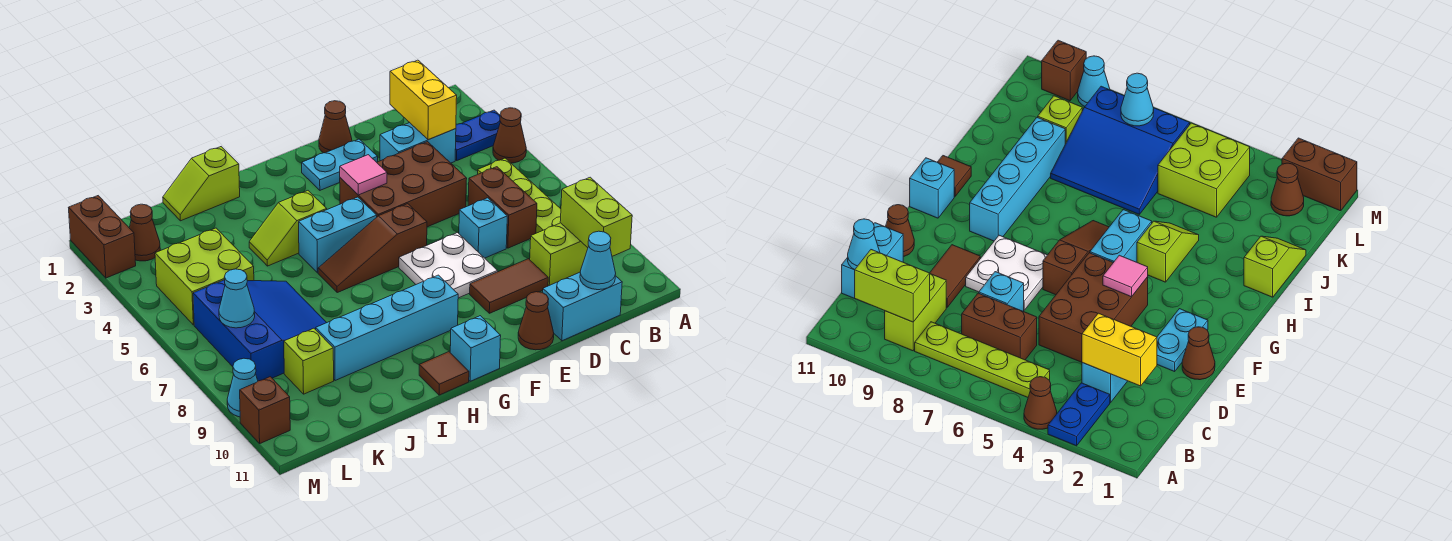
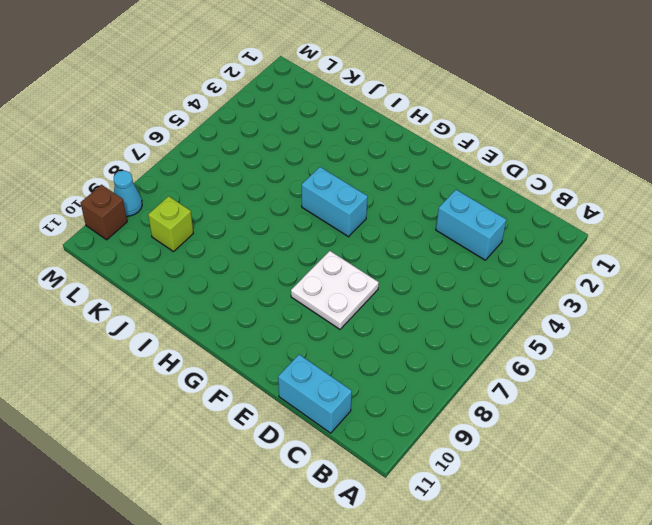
none -> blue 1x2 plate [455,110,500,160]
none -> brown 1x1 cone [493,108,526,163]
none -> lime 1x4 plate [478,158,561,233]
none -> lime 1x2 brick [530,223,588,286]

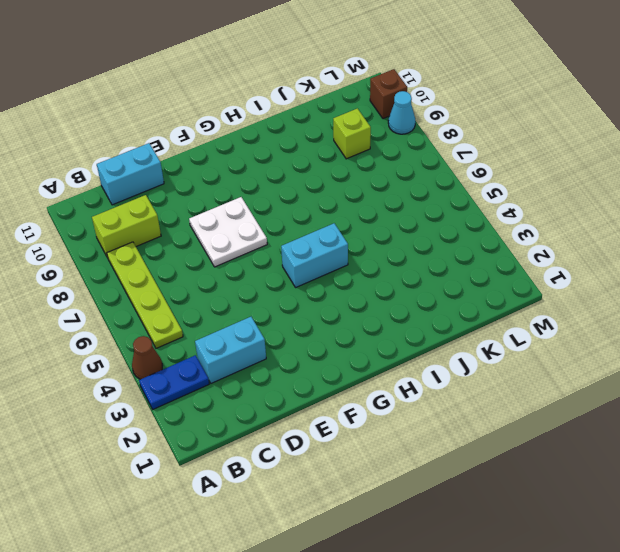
none -> brown 1x2 brick [468,167,537,248]
none -> brown 2x3 brick [340,142,467,227]
none -> cyan 1x1 brick [459,198,507,258]
none -> brown 1x2 tile [470,259,548,313]

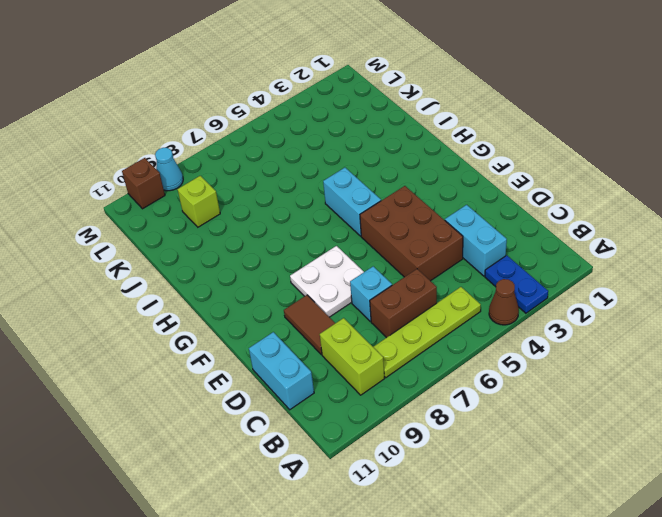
none -> brown 1x1 cone [319,101,352,153]
none -> cyan 1x2 plate [302,139,378,190]
none -> brown 1x1 cone [518,292,554,350]
none -> brown 1x3 slope [318,204,427,293]

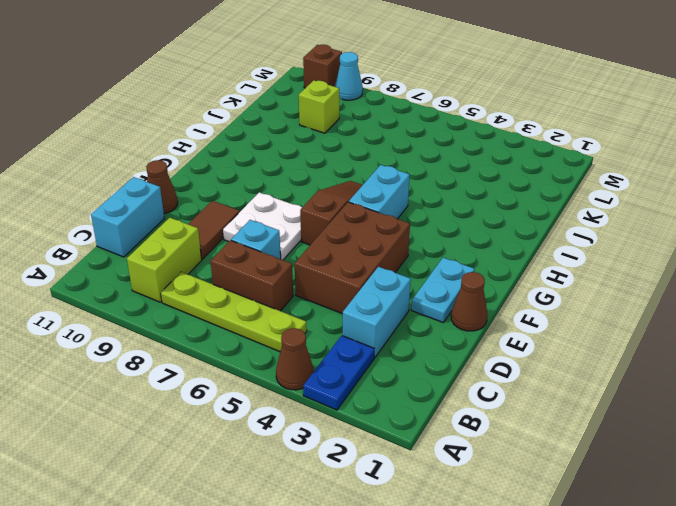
none -> cyan 1x4 brick [316,275,458,381]
none -> cyan 1x1 brick [450,316,501,381]
none -> lime 1x2 slope [249,191,327,266]
none -> brown 1x1 tile [419,352,469,395]

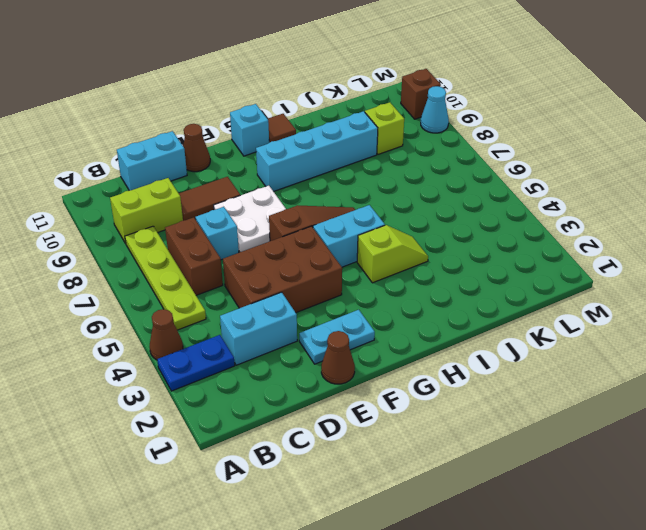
none -> lime 1x2 slope [163,147,240,221]
none -> blue 3x3 slope [193,280,327,381]
none -> lime 2x2 brick [155,228,254,325]
none -> brown 1x1 cone [129,204,160,261]

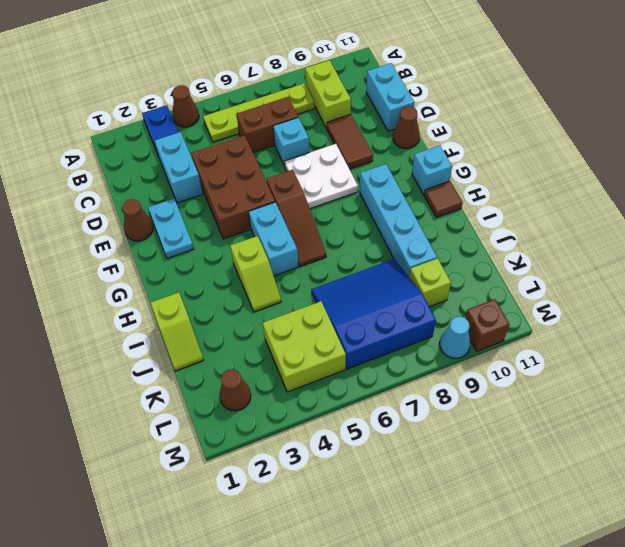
none -> brown 1x2 brick [69,196,136,278]
none -> lime 1x2 brick [560,177,632,256]
none -> yellow 1x2 brick [390,60,457,140]
none -> cyan 1x1 cone [580,231,616,290]

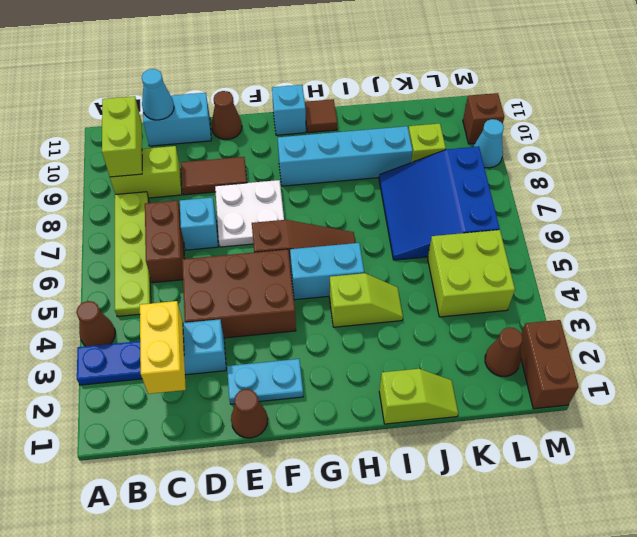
none -> pink 1x1 tile [340,155,387,195]
none -> cyan 1x1 cone [219,269,255,328]

